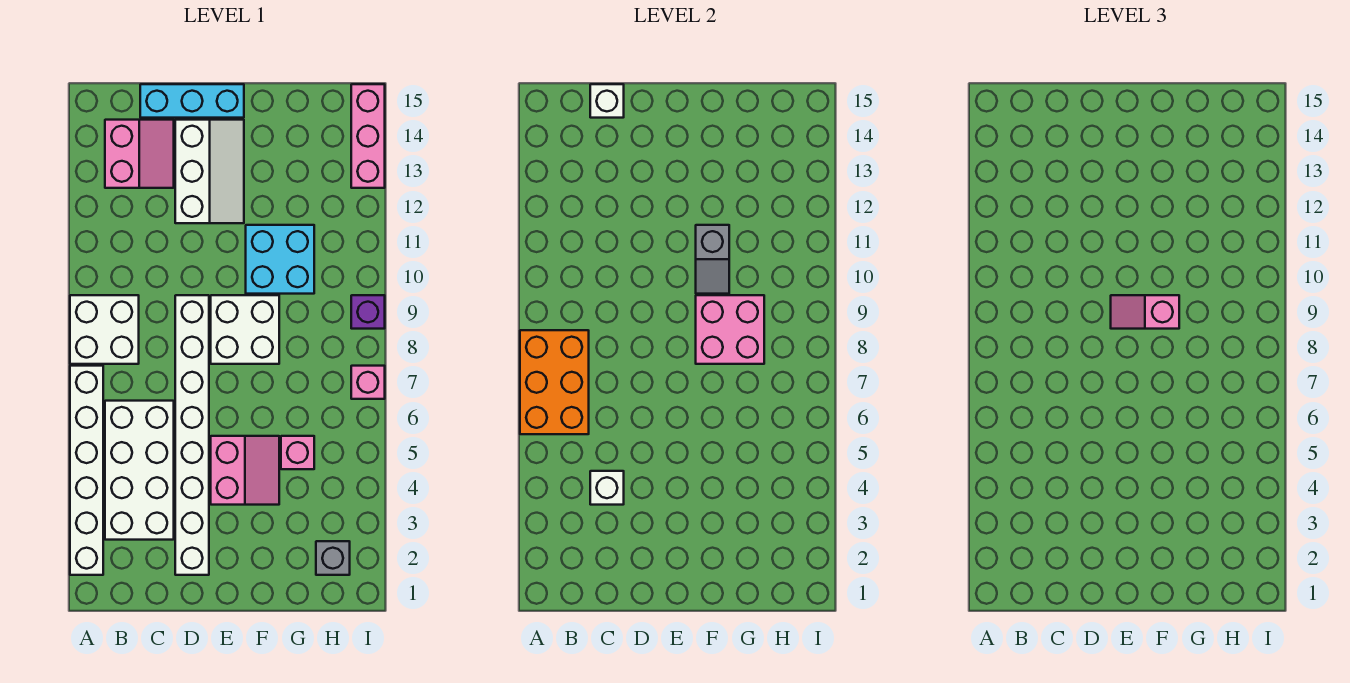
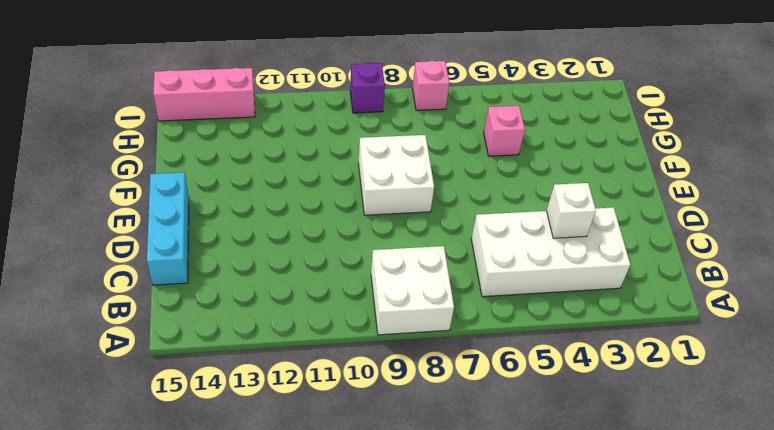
none -> white 1x6 brick [70,366,103,575]
none -> pink 2x2 slope [105,120,174,188]
none -> white 1x8 brick [175,295,209,575]

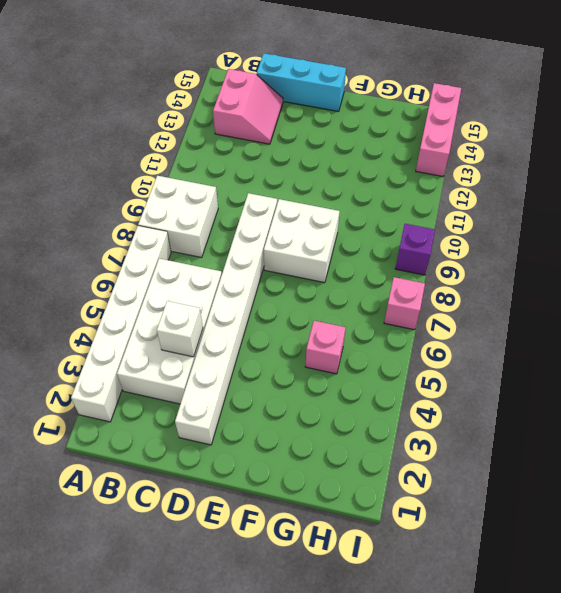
none -> white 2x3 slope [175,120,244,223]
none -> pink 2x2 slope [211,436,279,505]
none -> cyan 2x2 brick [246,225,314,294]

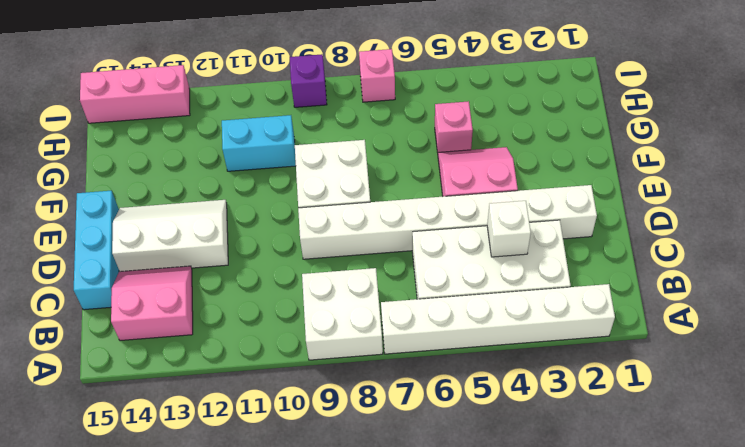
cyan 1x2 brick [222,115,296,171] -> cyan 2x2 brick [246,225,314,294]
none -> grey 1x1 brick [316,541,350,575]
none -> orange 2x3 brick [520,330,589,434]
none -> white 1x1 brick [590,84,624,118]

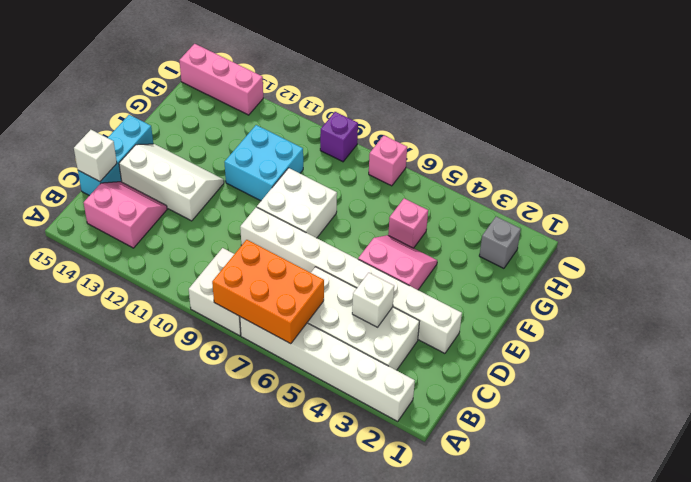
none -> pink 2x2 brick [696,295,764,364]
none -> grey 1x2 slope [696,225,729,294]
none -> pink 1x2 slope [1111,295,1179,329]

